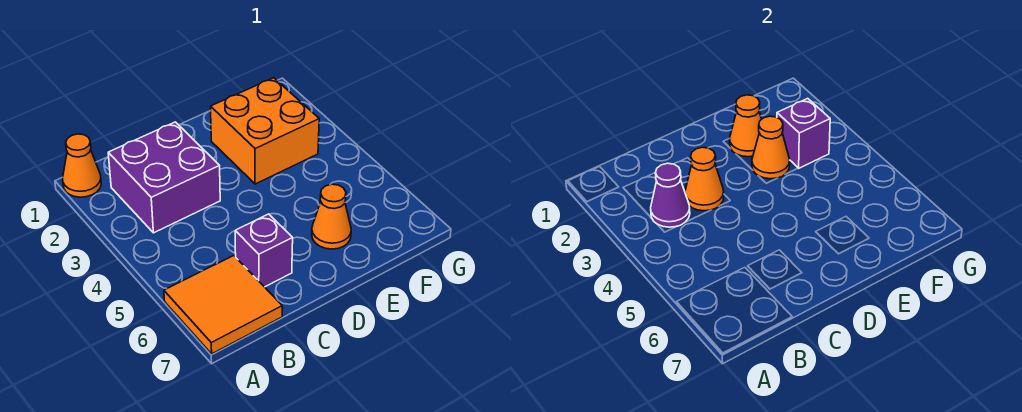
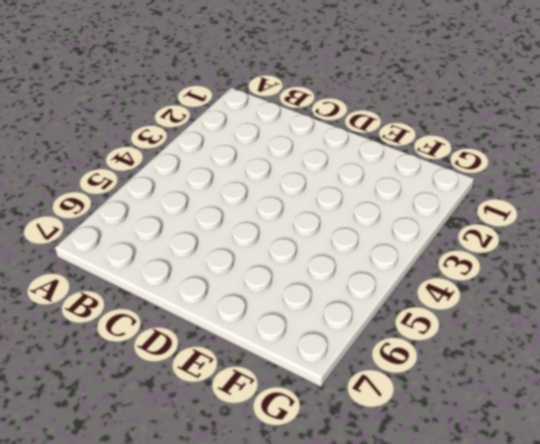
none -> orange 1x1 cone [63,134,101,197]
none -> orange 2x2 tile [164,256,282,354]

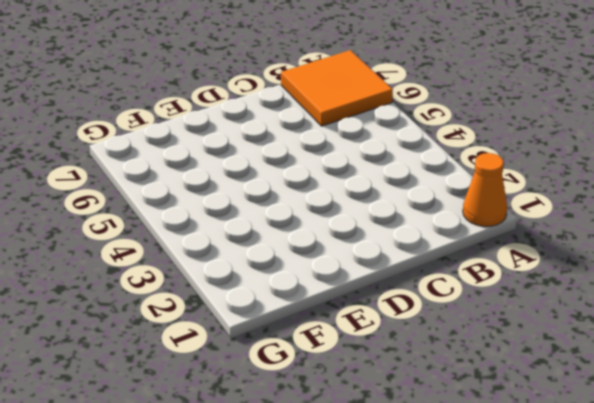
none -> purple 2x2 brick [108,122,220,233]
none -> purple 1x1 brick [235,214,293,287]

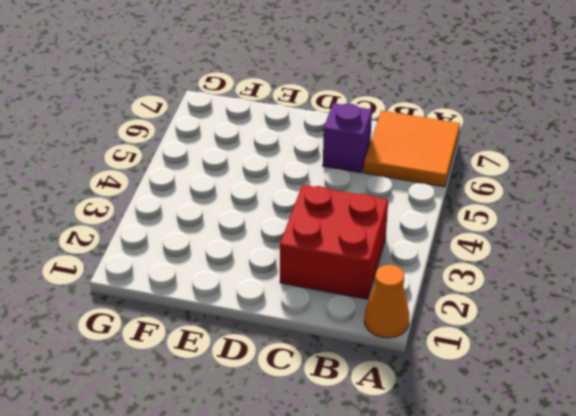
red 2x2 brick [280,185,388,299] -> purple 2x2 brick [108,122,220,233]
none -> orange 2x2 brick [211,78,319,184]
none -> orange 1x1 cone [312,184,351,249]

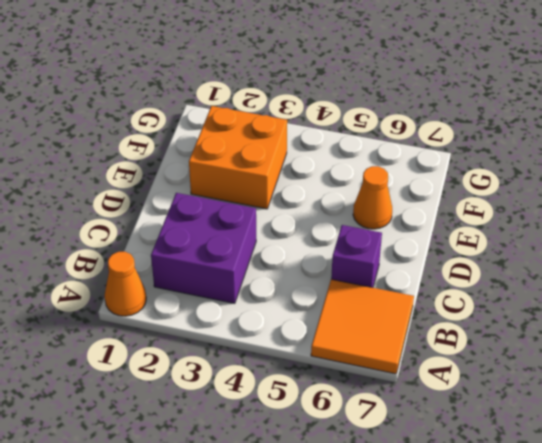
none -> purple 1x1 cone [651,163,690,227]
none -> orange 1x1 cone [685,147,724,211]

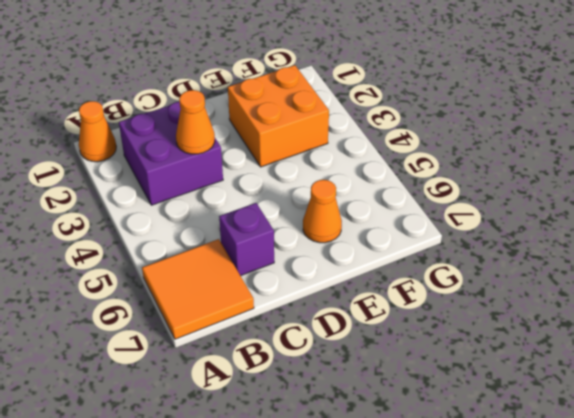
none -> purple 1x1 cone [651,163,690,227]
none -> orange 1x1 cone [730,95,762,157]

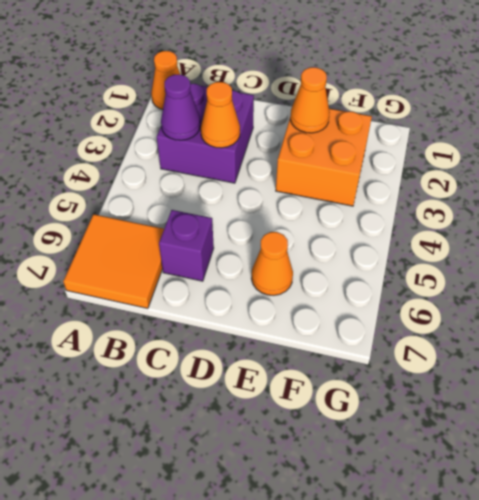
none -> orange 1x1 cone [752,116,790,179]
none -> purple 1x1 brick [777,98,830,168]

